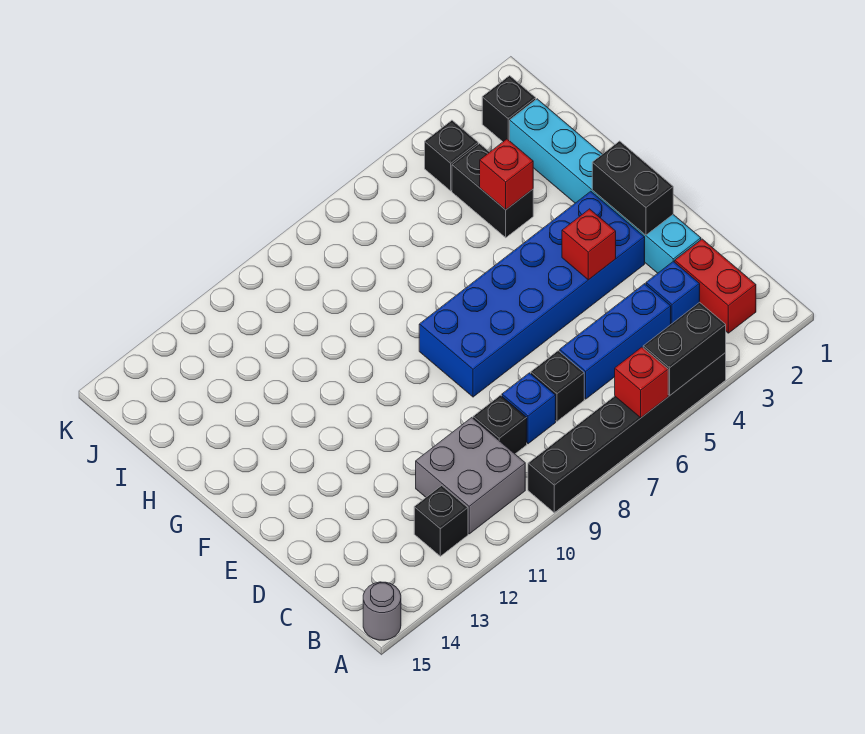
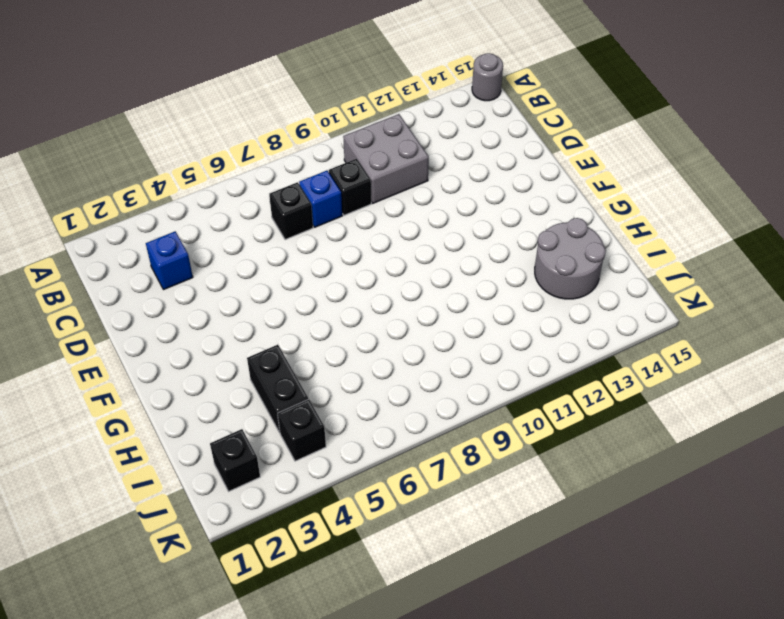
grey 2x2 round brick [535,218,606,299] -> none
none -> black 1x6 brick [528,353,726,513]
none -> red 1x2 brick [675,239,756,333]
none -> black 1x1 brick [414,486,468,556]

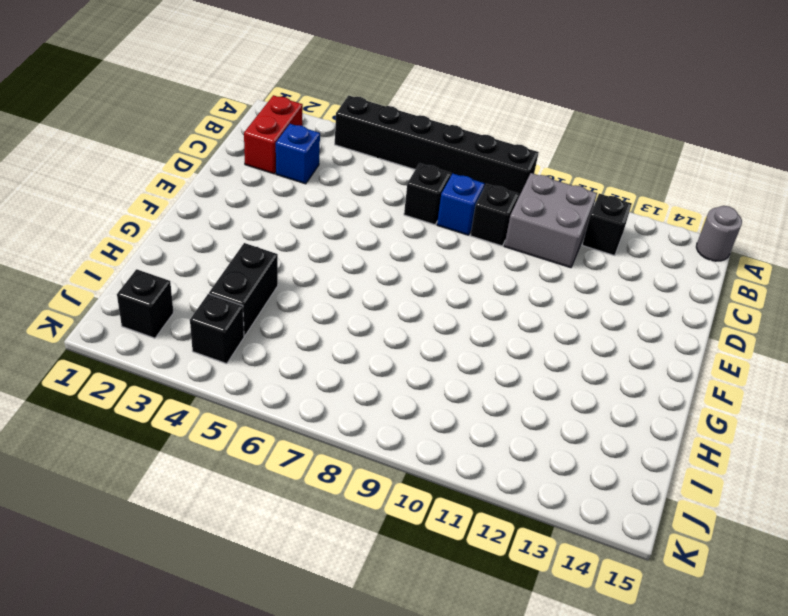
none -> blue 1x3 brick [560,284,671,399]
none -> cyan 1x6 brick [510,99,701,273]
none -> blue 2x6 brick [419,191,645,397]

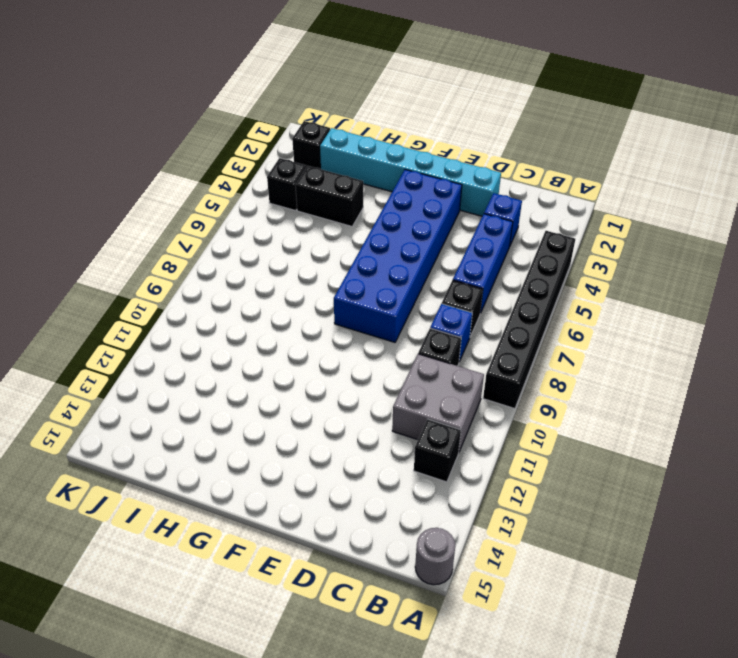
none -> red 1x2 brick [675,239,756,333]
none -> black 1x2 brick [643,302,726,396]
none -> red 1x1 brick [615,347,668,418]

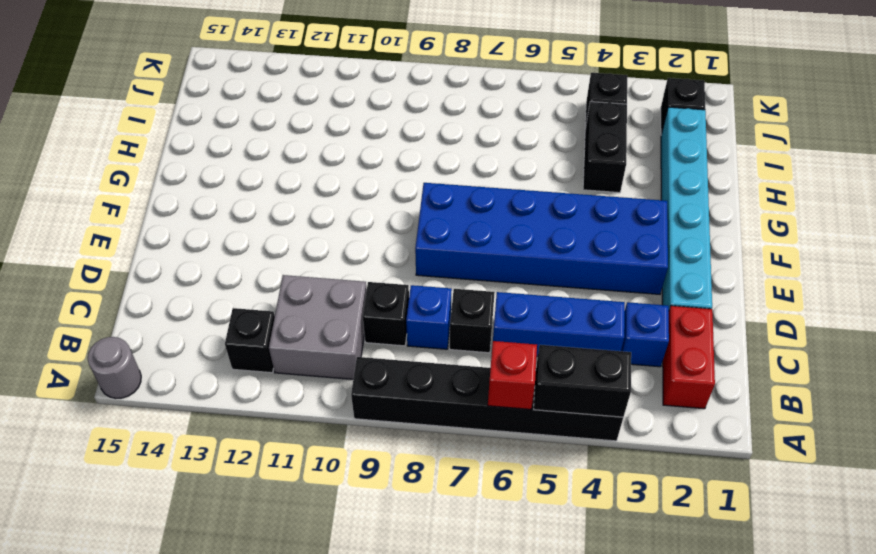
none -> black 1x2 brick [592,141,673,235]
none -> red 1x1 brick [562,209,616,280]
none -> red 1x1 brick [480,139,533,210]

